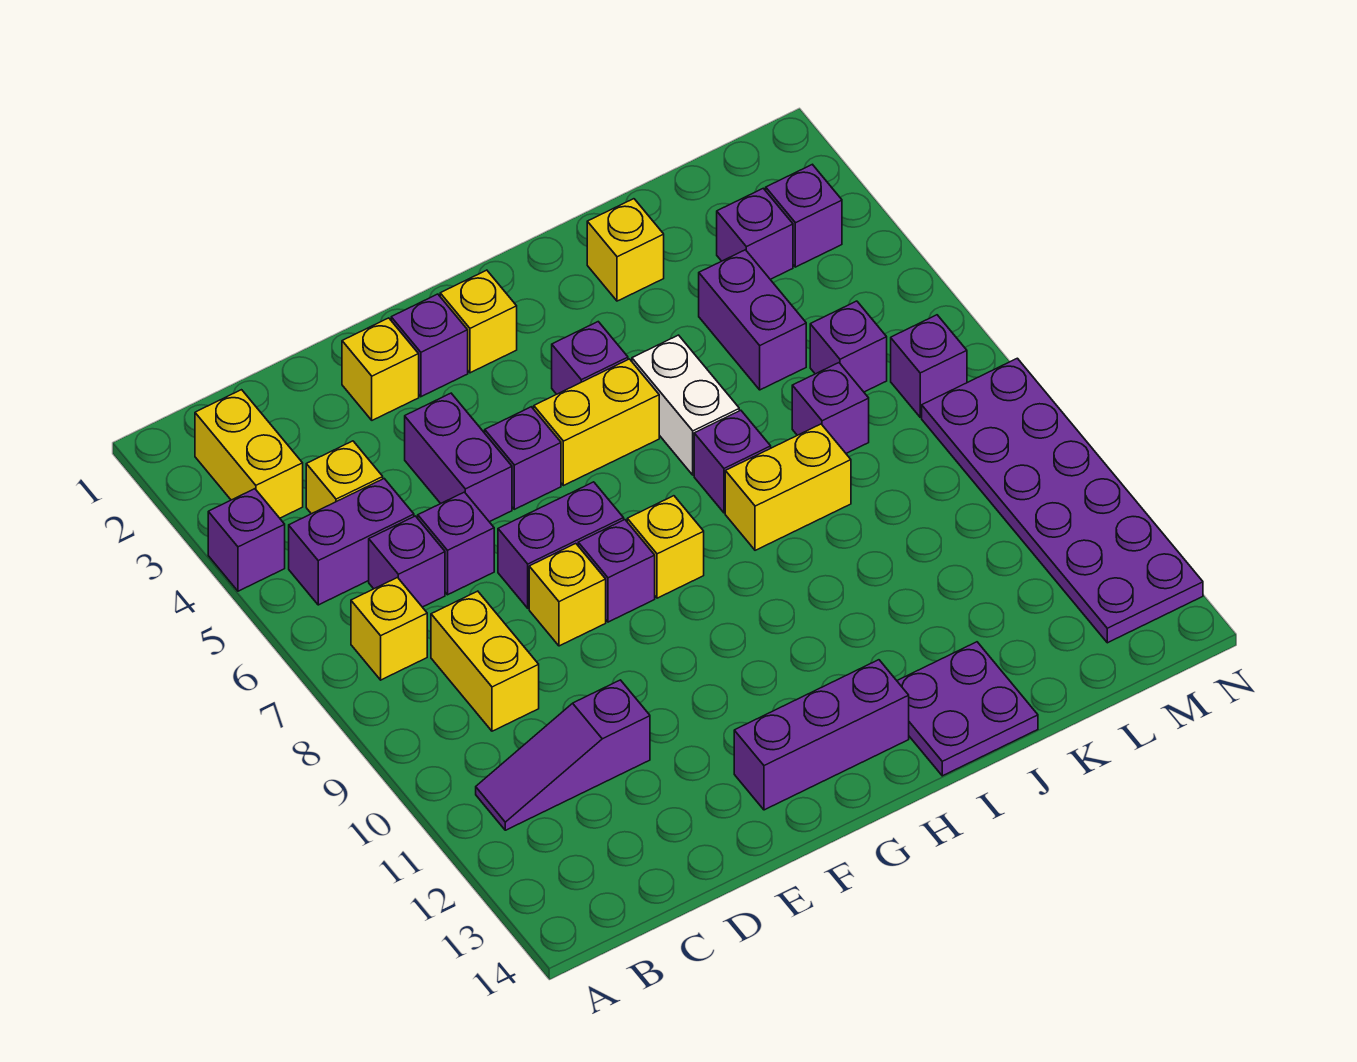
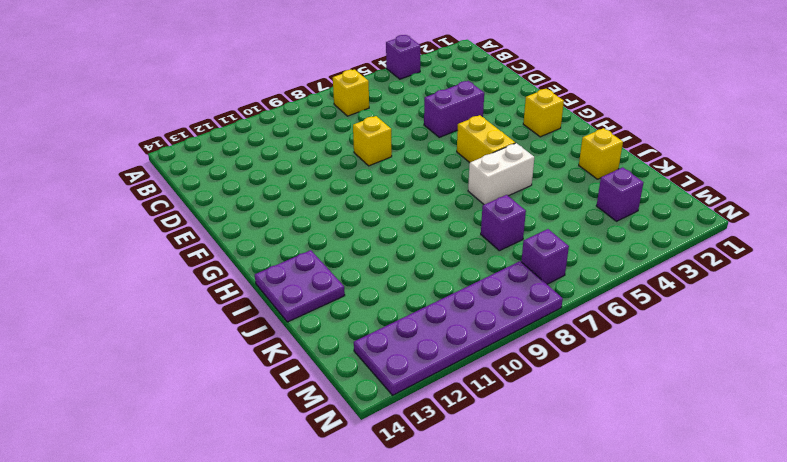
none -> yellow 1x2 brick [195,390,303,518]
none -> purple 1x2 brick [289,479,414,605]
none -> purple 1x3 slope [476,680,650,830]
none -> yellow 1x1 brick [306,441,383,514]

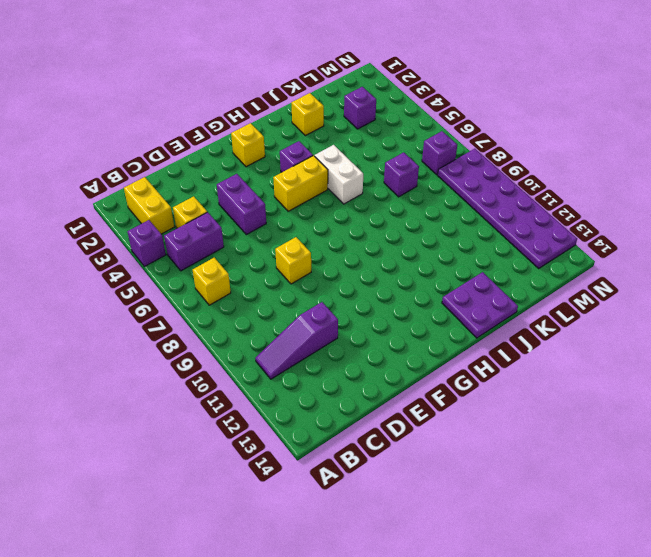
none -> purple 1x1 brick [369,516,445,607]
none -> yellow 1x2 brick [431,591,539,731]
none -> purple 1x1 brick [418,492,494,595]
none -> yellow 1x1 brick [342,318,419,420]

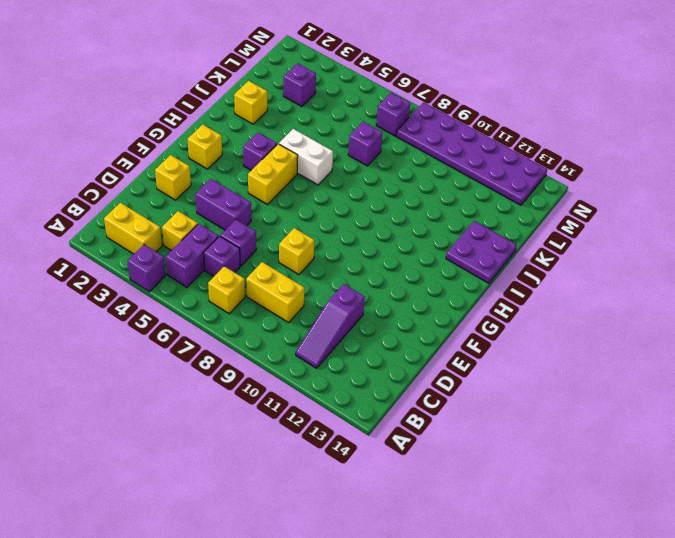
none -> purple 1x2 brick [498,482,624,608]
none -> purple 1x1 brick [391,294,468,397]
none -> purple 1x1 brick [485,407,561,509]
none -> purple 1x1 brick [578,520,655,622]

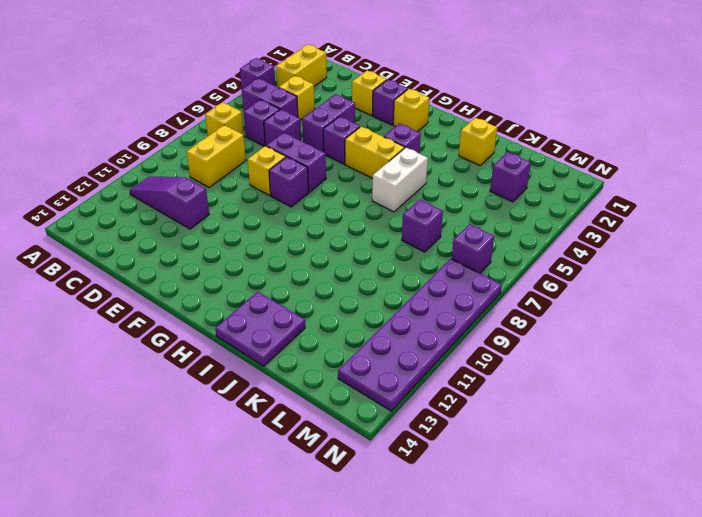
none -> purple 1x3 brick [734,660,909,810]
none -> yellow 1x1 brick [627,496,704,598]
none -> purple 1x1 brick [694,410,771,513]
none -> yellow 1x2 brick [725,424,851,550]

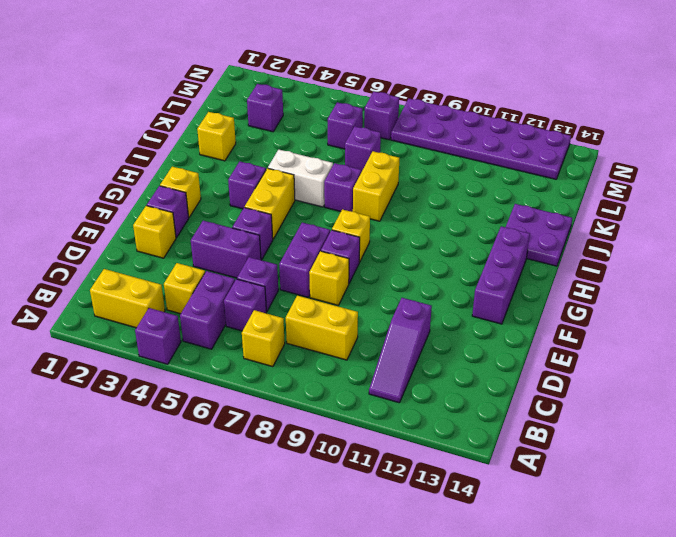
none -> purple 1x2 brick [699,250,806,390]
none -> purple 1x1 brick [766,164,842,267]

